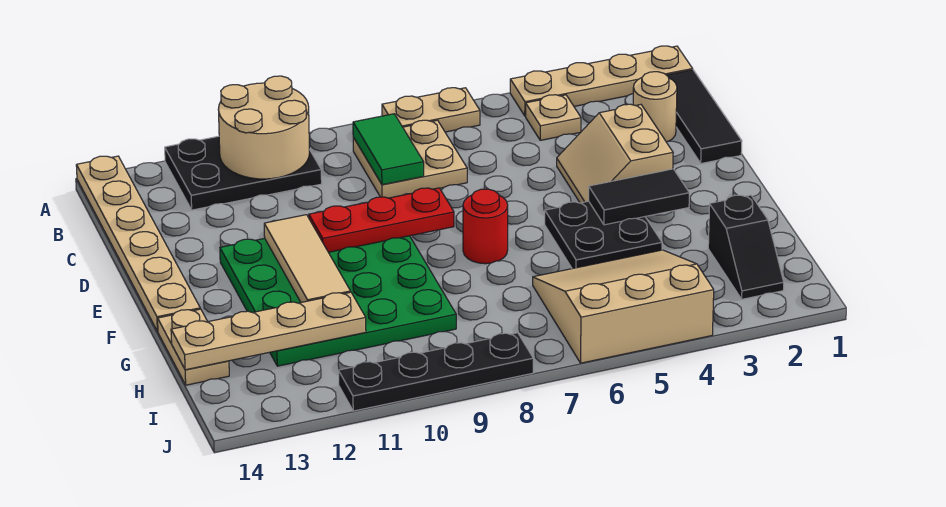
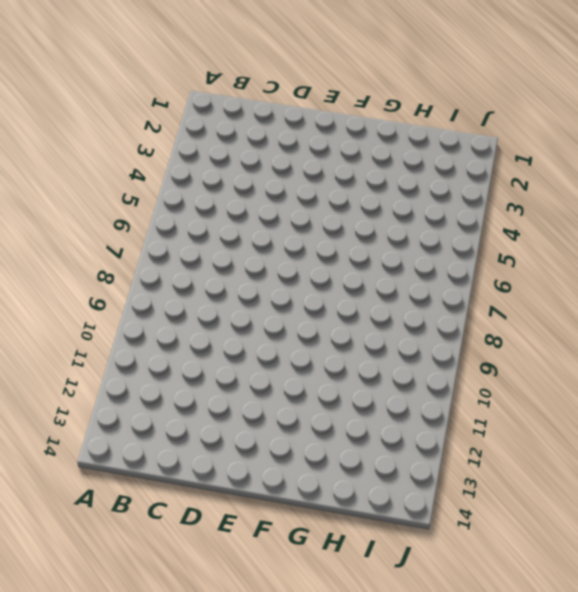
none -> tan 1x4 plate [510,46,693,116]
none -> tan 1x2 plate [382,88,480,132]
none -> black 2x3 plate [165,136,322,210]

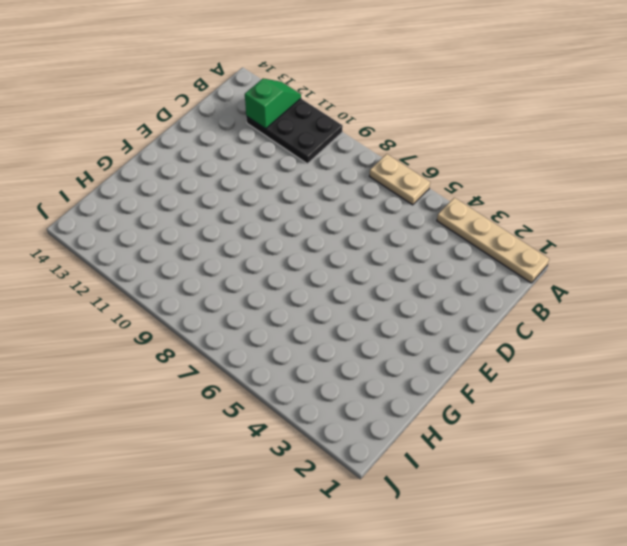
green 1x2 slope [245,79,301,129] -> none
none -> tan 1x6 plate [76,156,200,332]
none -> black 1x3 tile [667,70,742,163]
none -> tan 1x1 plate [526,95,581,140]

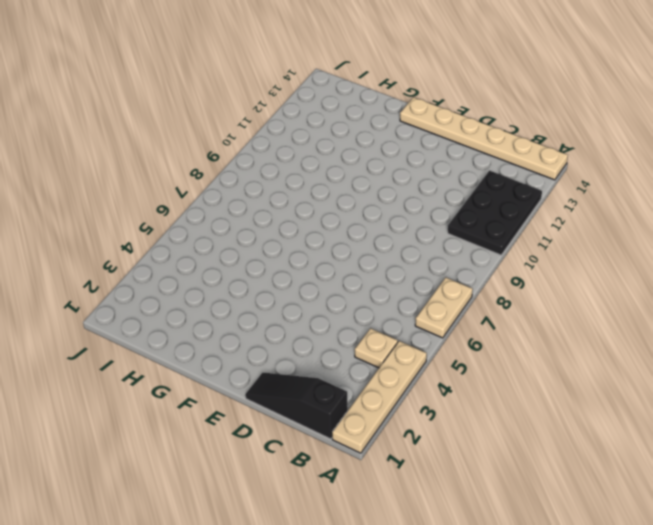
black 1x3 slope [245,373,348,439] -> black 1x3 tile [667,70,742,163]
none -> tan 2x2 plate [353,120,467,198]
none -> tan 1x1 round brick [633,72,677,142]
none -> tan 2x2 slope [557,104,673,203]

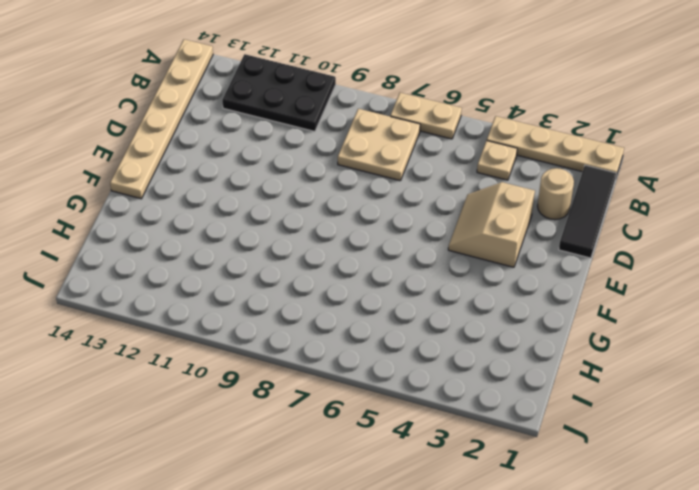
none -> green 4x4 plate [220,236,456,366]
none -> black 2x2 plate [545,201,662,269]
none -> red 1x1 round brick [463,189,508,264]

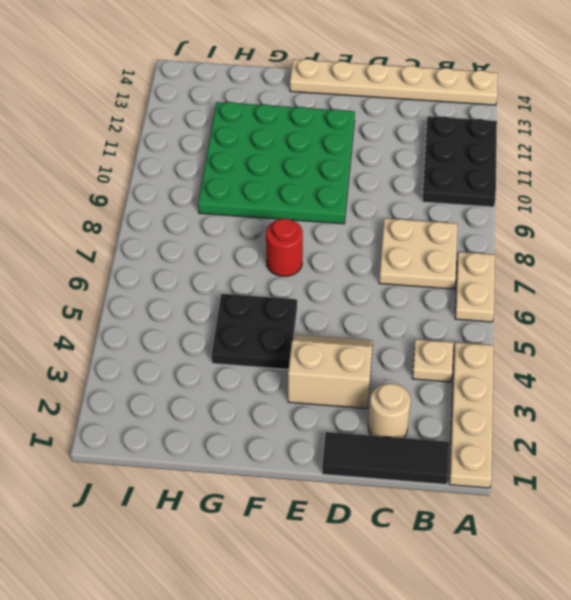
none -> tan 1x2 plate [158,309,229,385]
none -> black 1x2 slope [708,195,784,299]
none -> tan 3x3 slope [533,250,714,363]

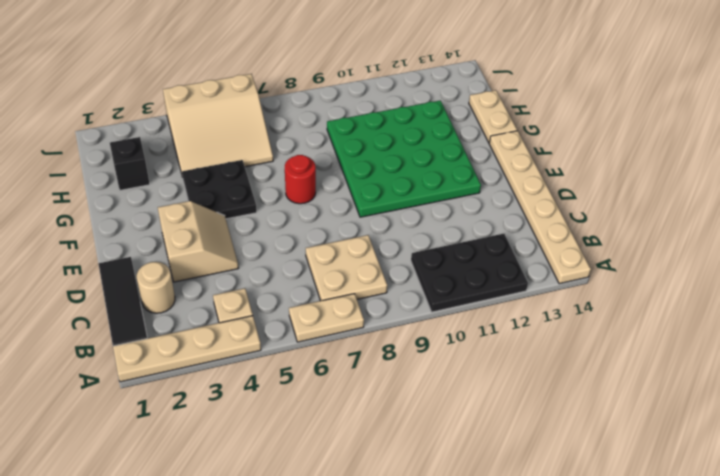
none -> black 1x4 plate [338,333,533,411]
none -> tan 2x2 round brick [218,76,310,179]
none -> green 1x2 tile [353,114,424,185]

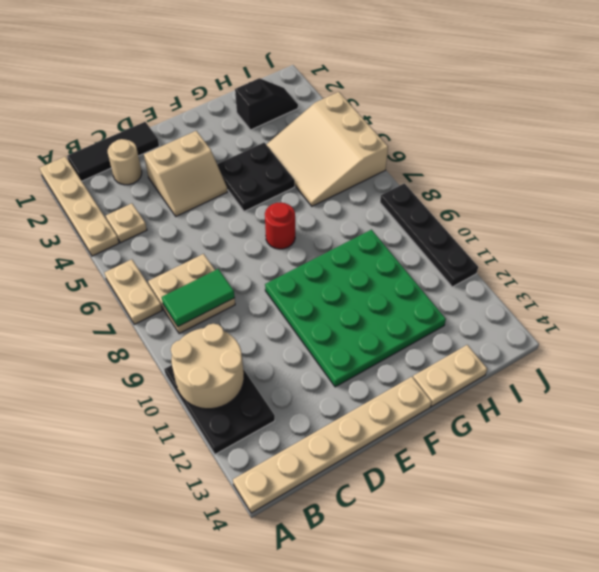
none -> red 1x3 plate [309,188,454,252]
none -> tan 1x3 tile [264,215,350,302]
none -> black 1x2 tile [589,169,689,225]

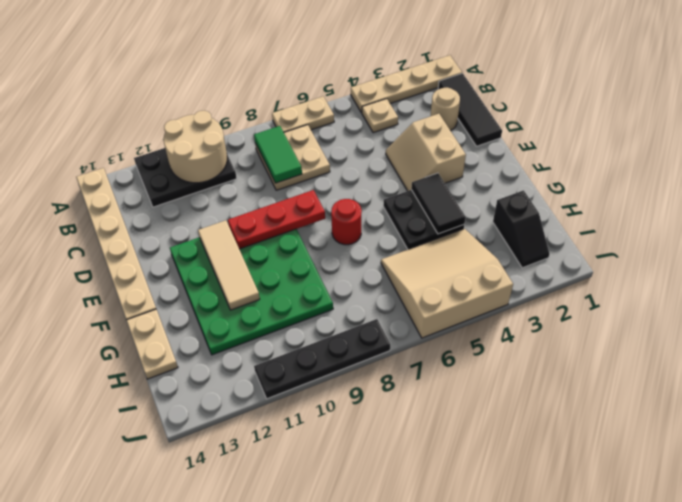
black 1x2 tile [411,173,466,234] -> black 1x2 tile turned to [589,169,689,225]
none -> tan 1x4 plate [171,292,366,370]

